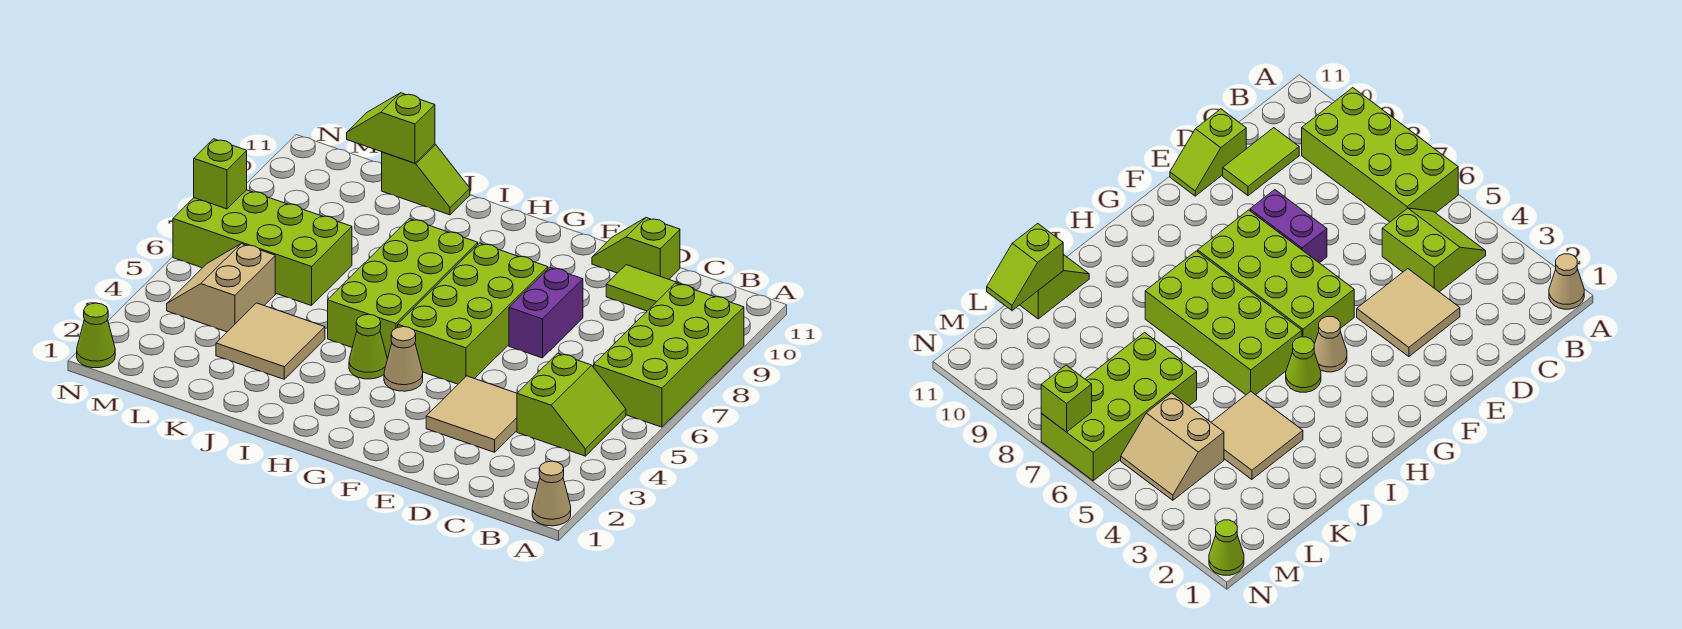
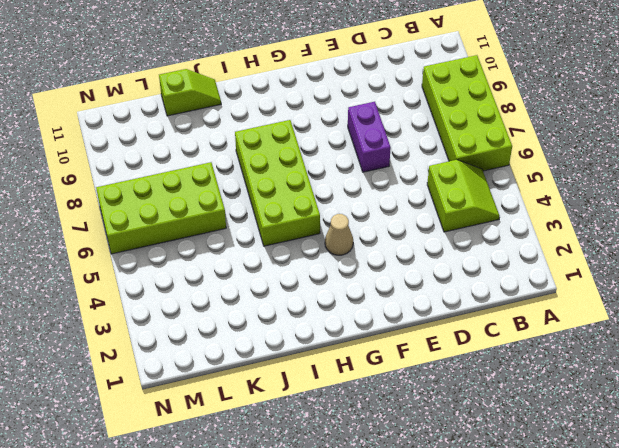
none -> tan 1x1 cone [532,461,571,526]
none -> lime 1x2 tile [606,265,694,311]
none -> tan 2x2 tile [426,376,517,452]

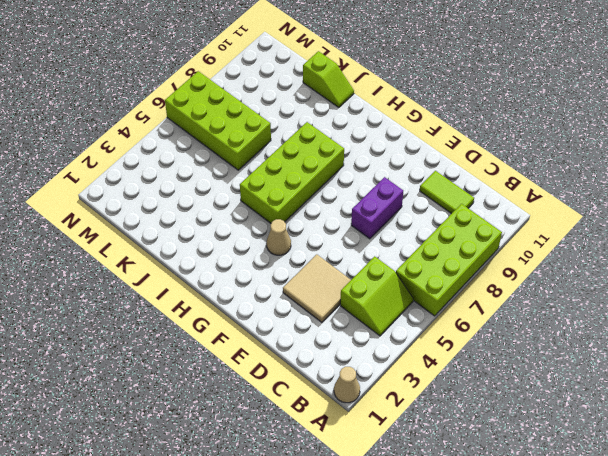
none -> lime 1x2 slope [592,218,680,279]
none -> lime 2x4 brick [398,243,548,384]
none -> lime 1x1 cone [349,314,387,379]

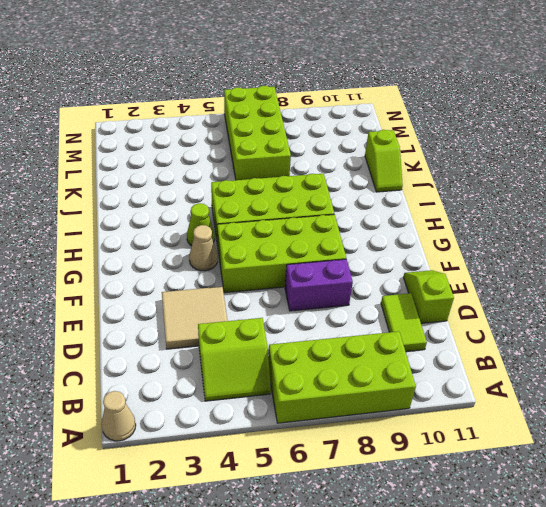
none -> tan 2x2 tile [216,303,325,379]
none -> tan 2x2 slope [167,244,275,332]
none -> lime 1x1 cone [77,303,115,368]

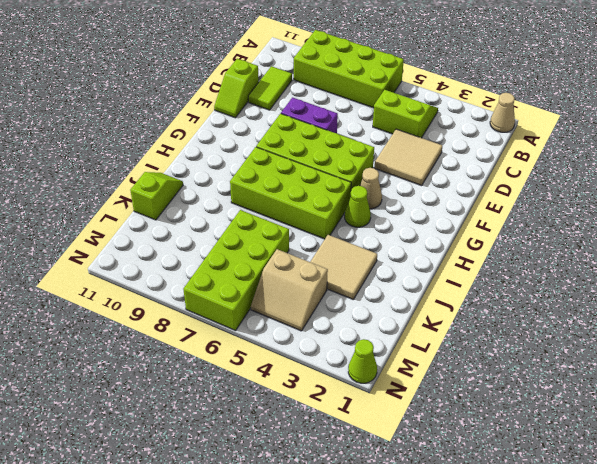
none -> lime 1x2 slope [347,93,435,163]
none -> lime 1x1 brick [194,139,247,209]

